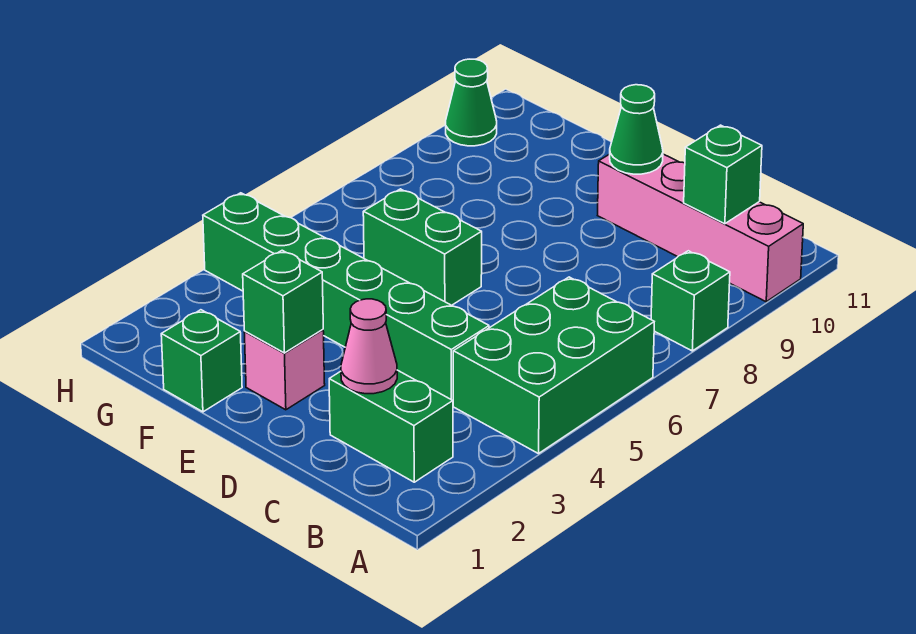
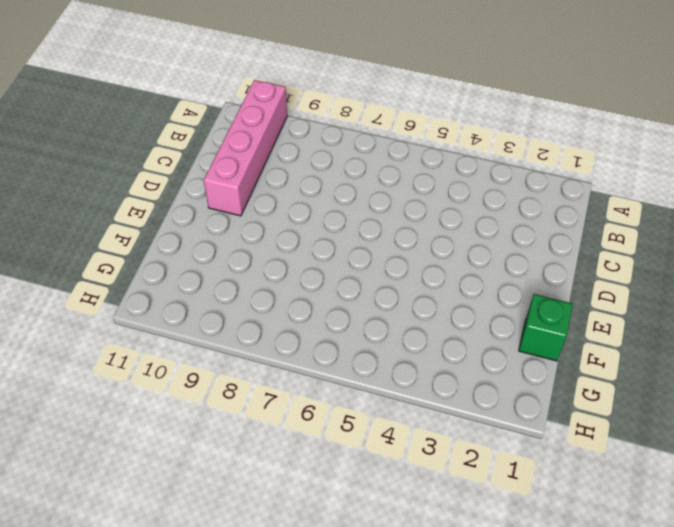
none -> green 2x3 brick [453,277,654,454]
none -> green 1x1 brick [651,251,730,351]
none -> green 1x2 brick [329,370,453,482]

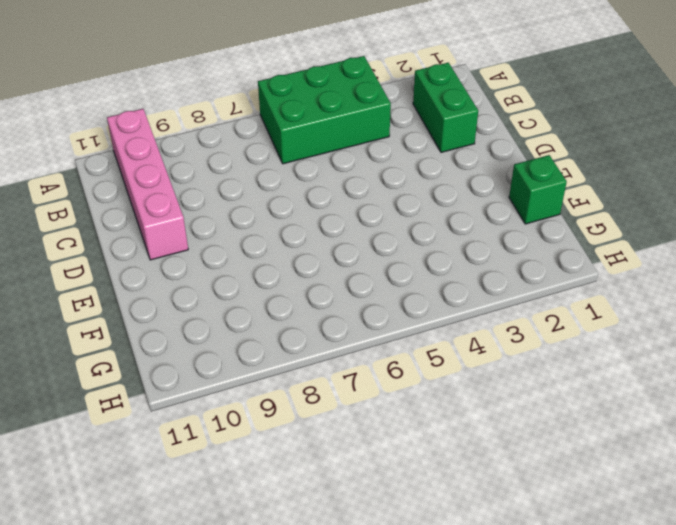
none -> green 1x1 brick [651,251,730,351]
none -> green 1x6 brick [203,193,489,401]
none -> pink 1x1 brick [244,330,325,410]

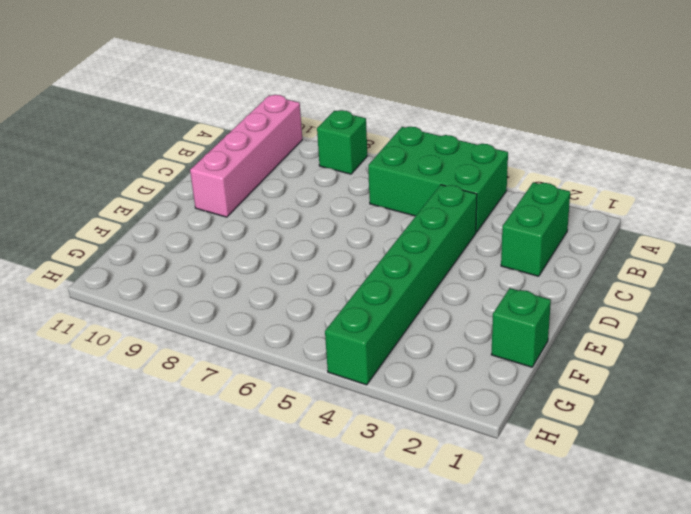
none -> pink 1x1 brick [244,330,325,410]
none -> green 1x2 brick [363,189,482,305]
none -> green 1x1 cone [446,59,497,146]

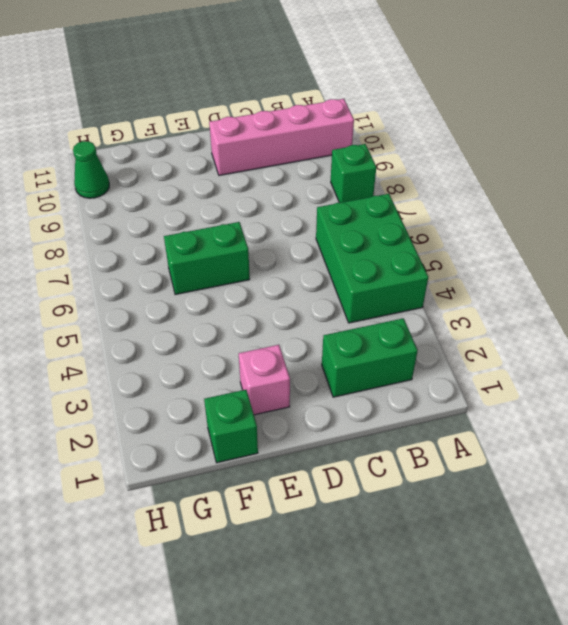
none -> green 1x6 brick [203,193,489,401]
none -> green 1x1 brick [684,125,762,224]
none -> pink 1x1 cone [341,299,397,394]

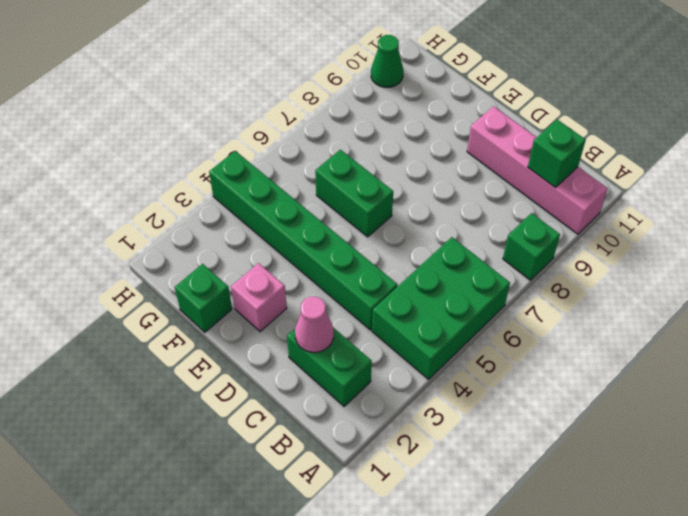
none -> green 1x1 cone [610,85,663,174]
none -> green 1x1 brick [243,250,323,353]

